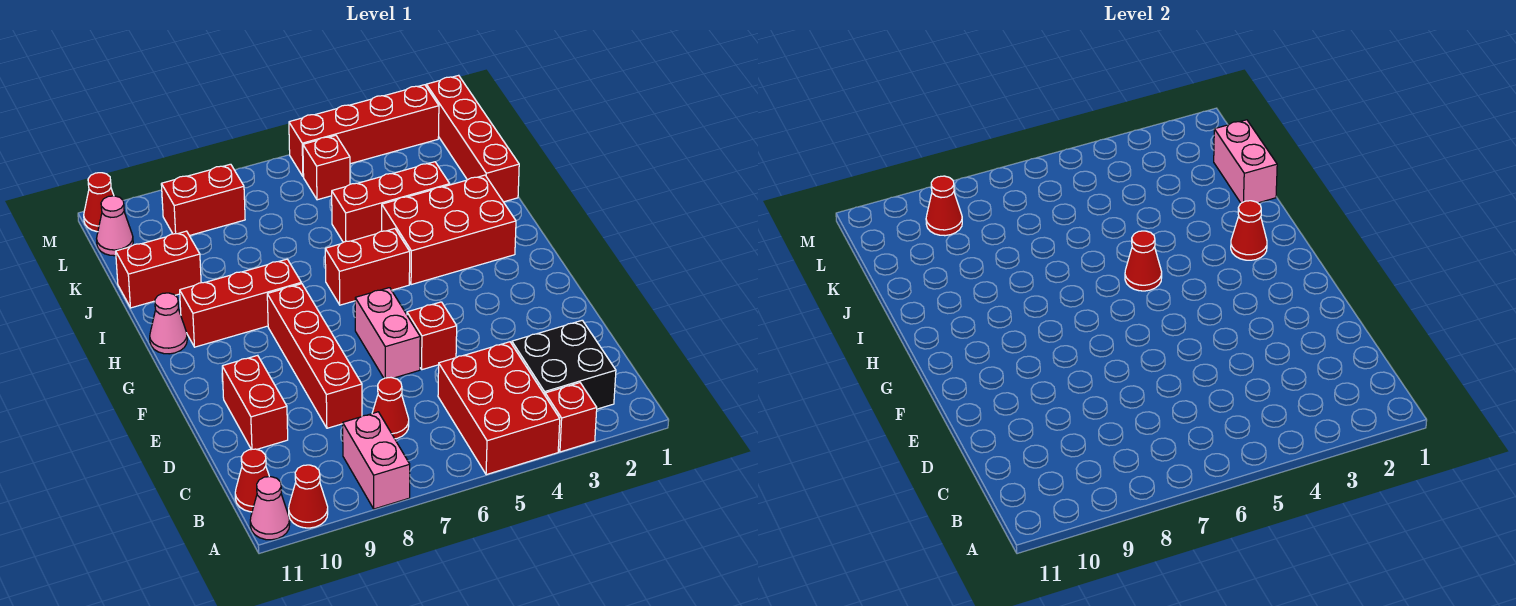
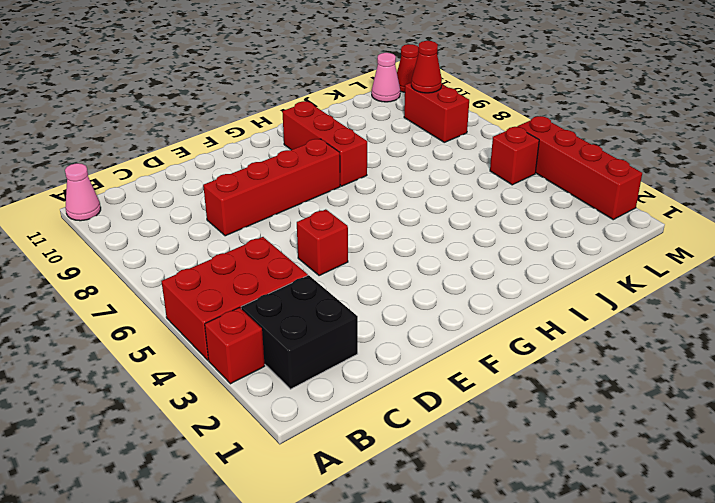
none -> pink 1x2 brick [343,412,410,509]
none -> red 1x1 cone [289,465,328,528]
none -> red 1x1 cone [235,449,269,512]

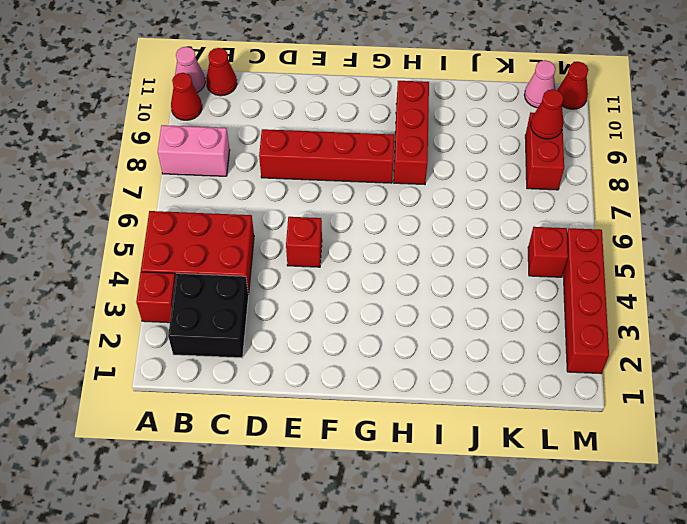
none -> red 1x1 cone [372,378,409,439]
none -> red 1x2 brick [222,355,288,450]
none -> pink 1x2 brick [355,288,420,378]

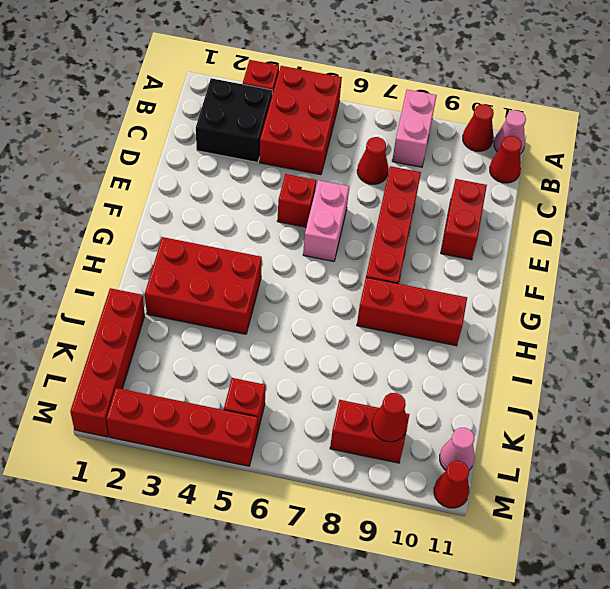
none -> red 1x2 brick [325,229,410,305]
none -> pink 1x1 cone [150,293,187,354]
none -> red 1x3 brick [332,162,450,242]

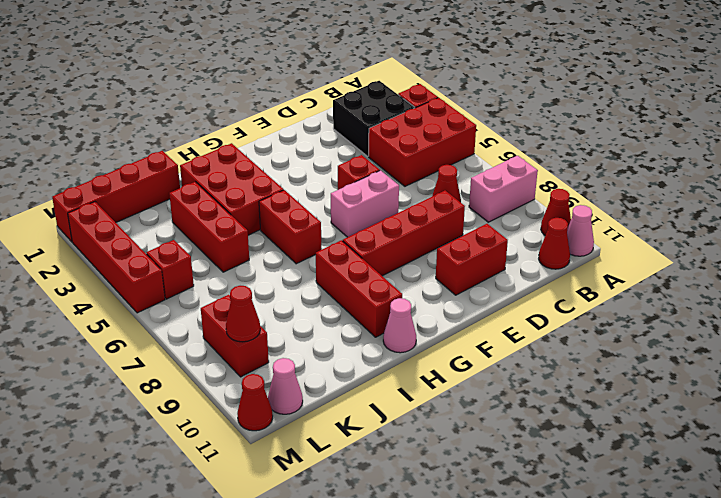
none -> red 1x2 brick [116,231,201,308]
none -> red 1x1 cone [1231,201,1267,260]
none -> red 1x1 cone [1125,231,1162,291]

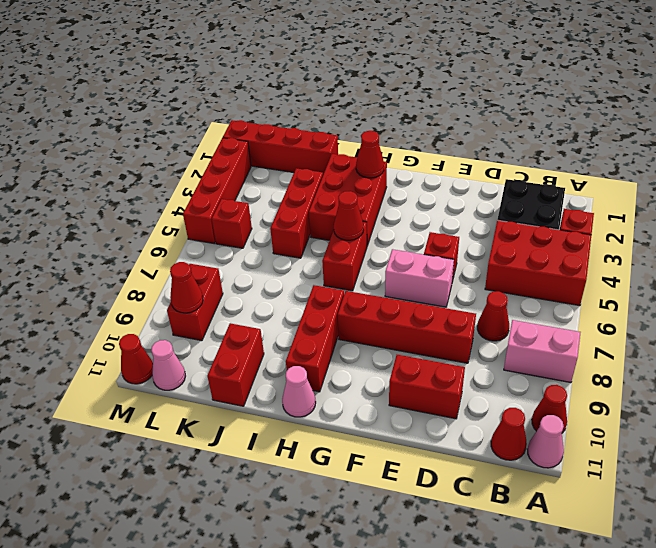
none -> pink 1x2 brick [1214,120,1277,203]

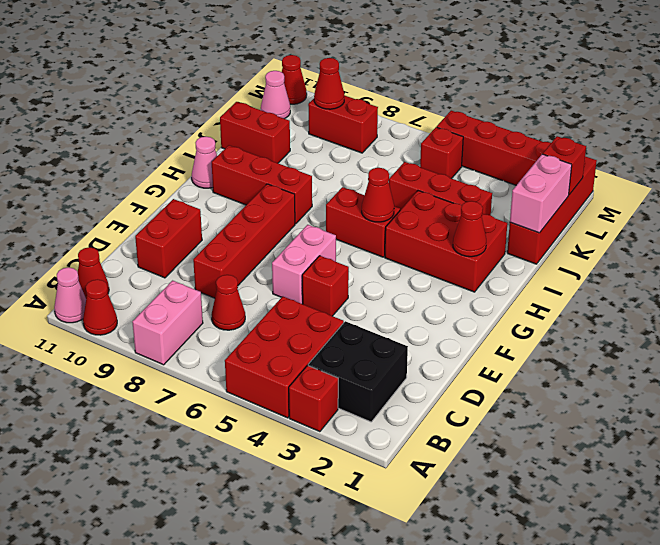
red 1x1 brick [543,136,586,195] -> none

